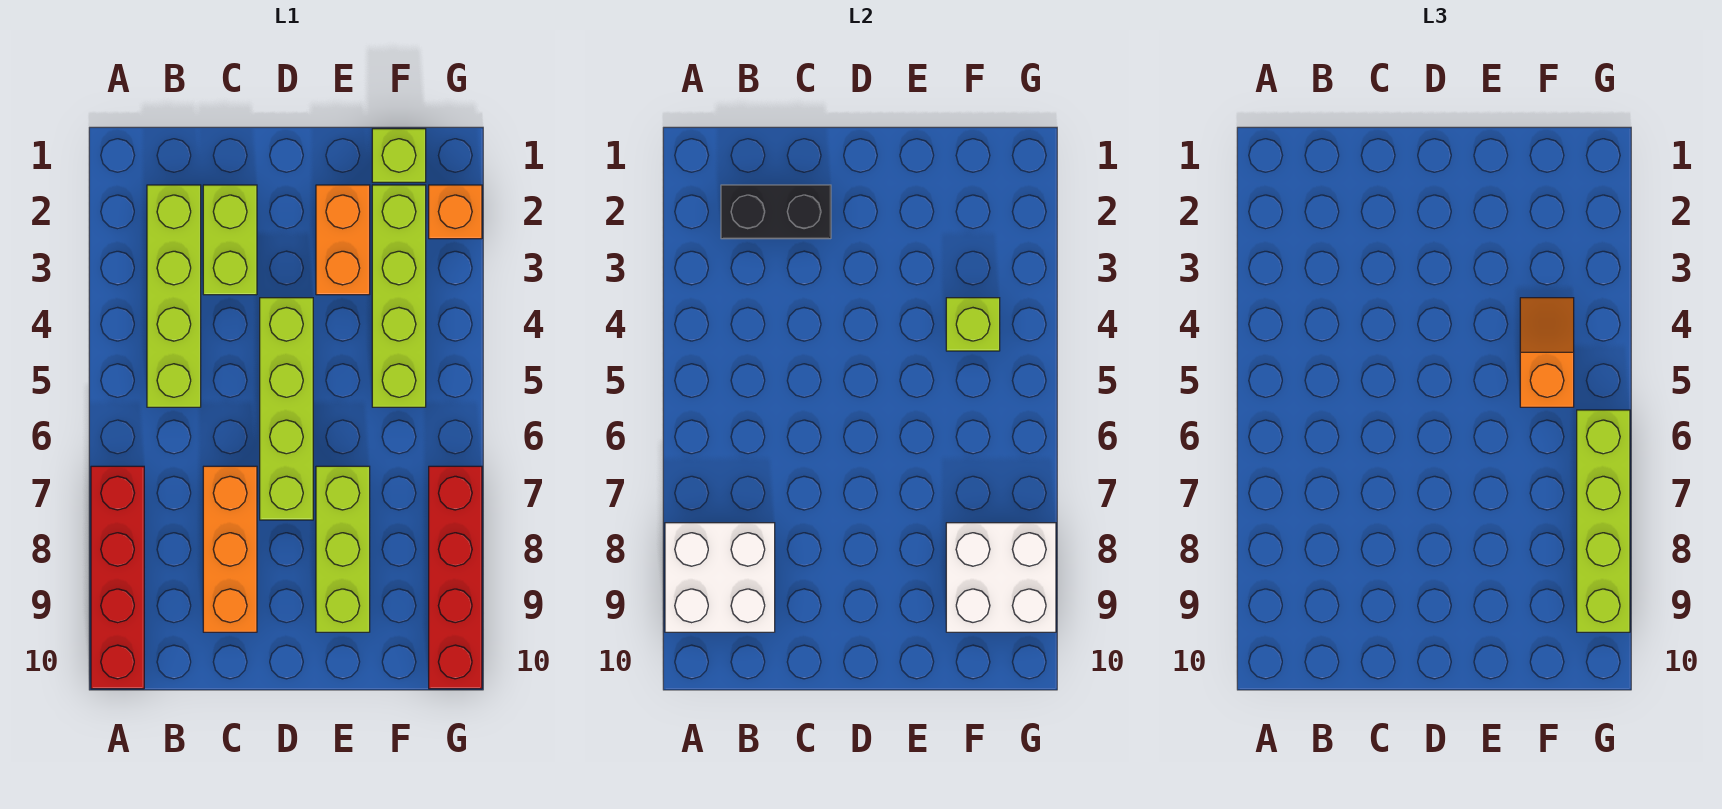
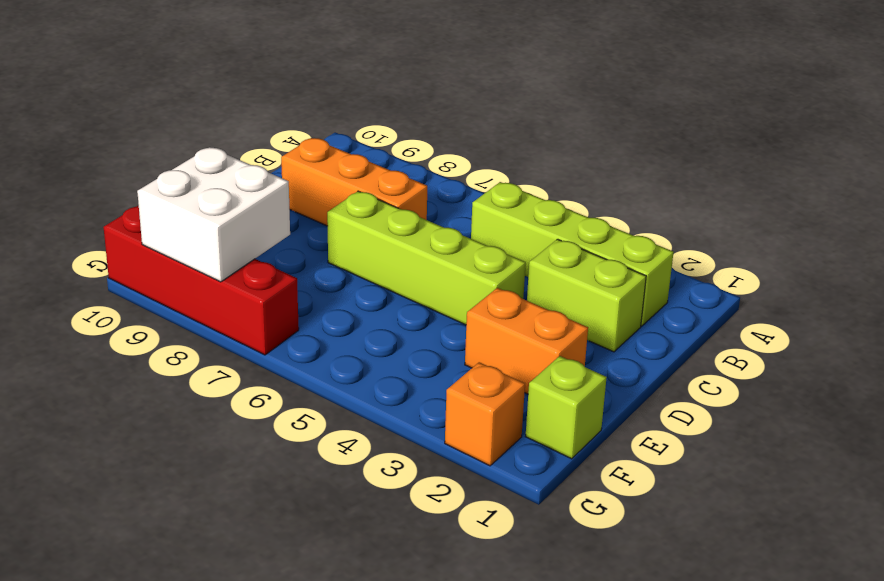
none -> red 1x4 brick [91,466,144,689]
none -> lime 1x3 brick [316,466,370,632]
none -> lime 1x4 brick [372,185,426,407]

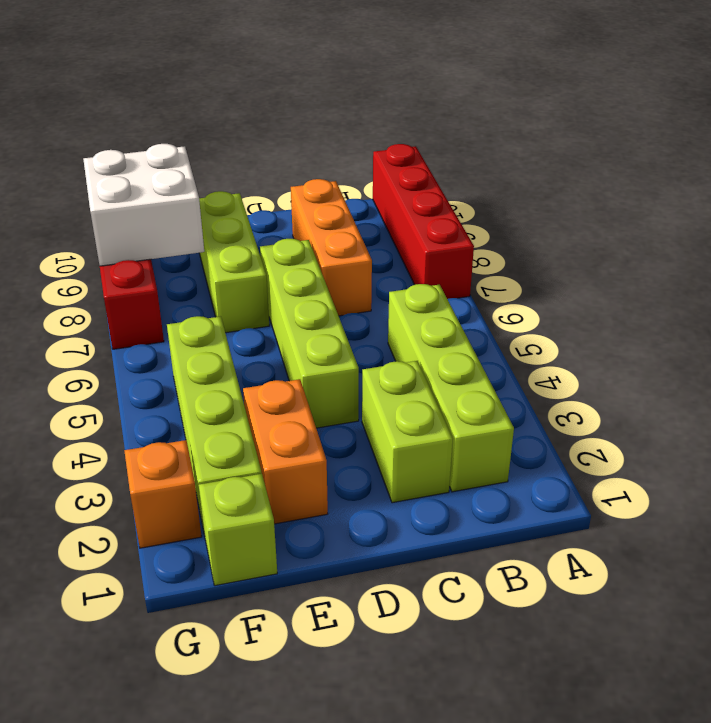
none -> white 2x2 brick [665,523,775,632]
none -> black 1x2 brick [721,185,831,239]
none -> lime 1x1 brick [946,298,1000,351]

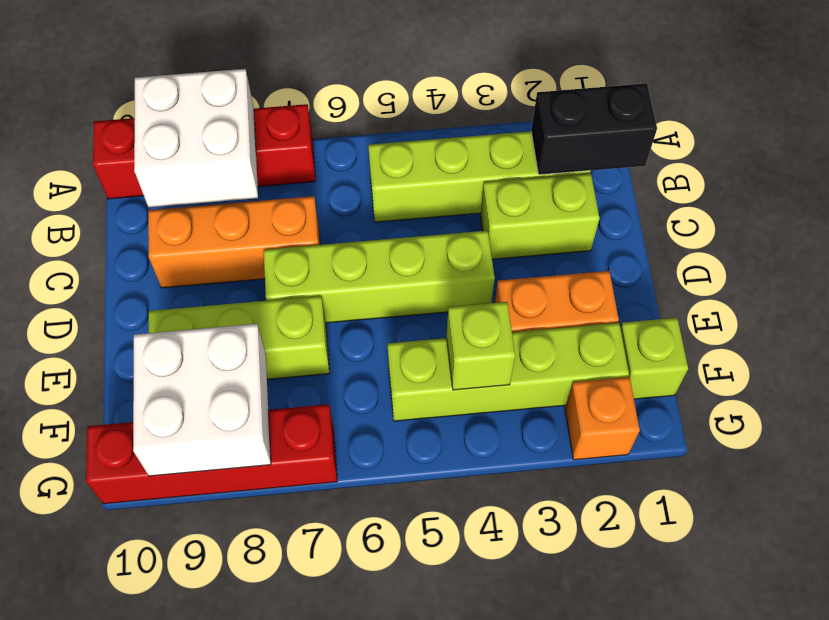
black 1x2 brick [531,83,657,175] -> black 1x2 brick turned to [721,185,831,239]
none -> orange 1x2 slope [1520,298,1574,407]
none -> lime 1x4 brick [1577,410,1630,632]

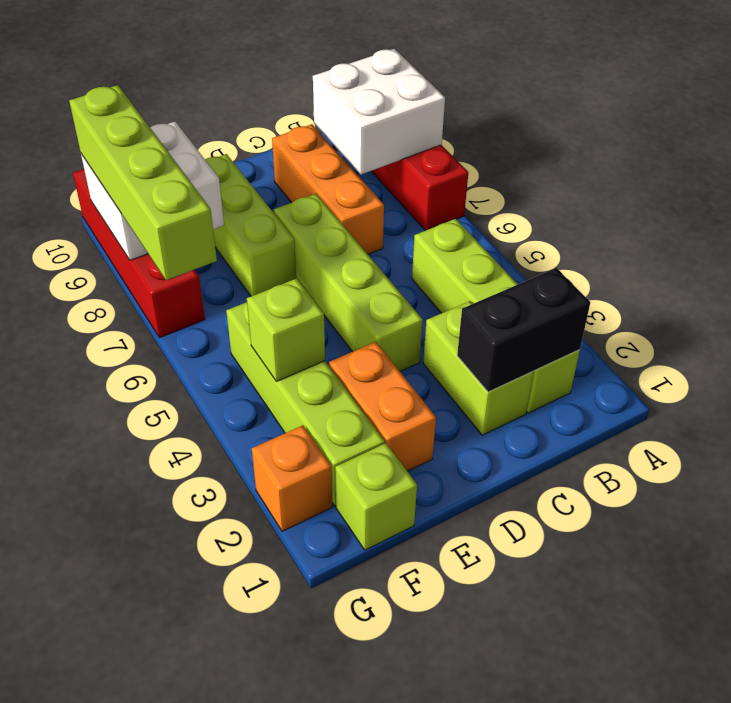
none -> orange 1x2 slope [1520,298,1574,407]

